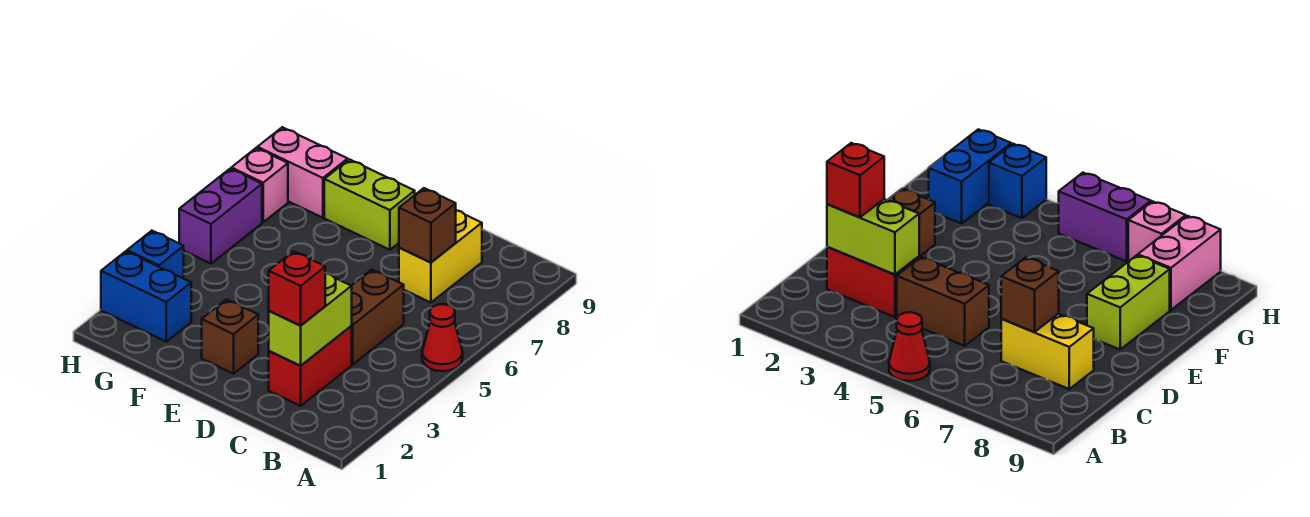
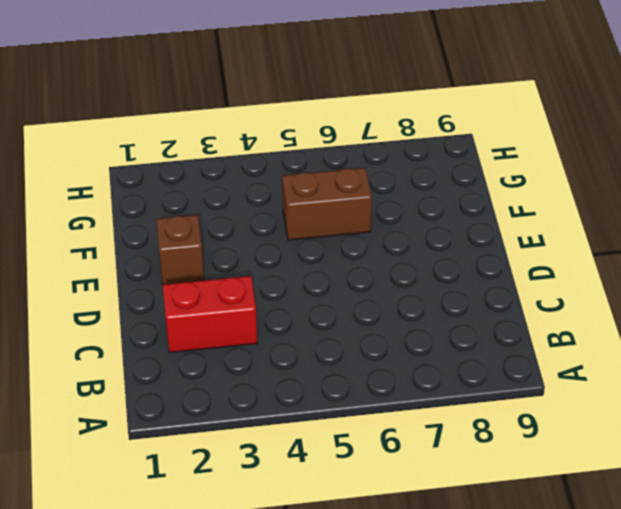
brown 1x2 brick [282,168,372,240] -> brown 1x2 brick moved to [351,270,404,364]
none -> red 1x1 cone [422,304,463,371]
none -> yellow 1x2 brick [399,210,482,303]
none -> lime 1x2 brick [324,159,415,250]

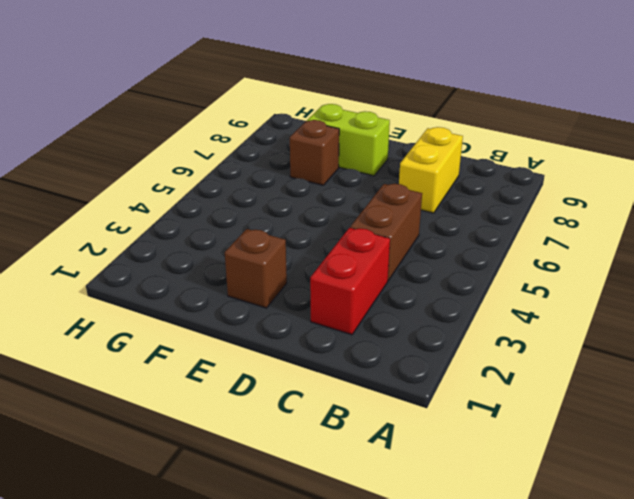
brown 1x1 brick [290,120,339,185] -> brown 1x1 brick moved to [399,188,456,263]
none -> red 1x1 cone [422,304,463,371]
none -> blue 1x2 brick [101,251,191,342]
none -> pink 1x2 brick [257,127,348,218]

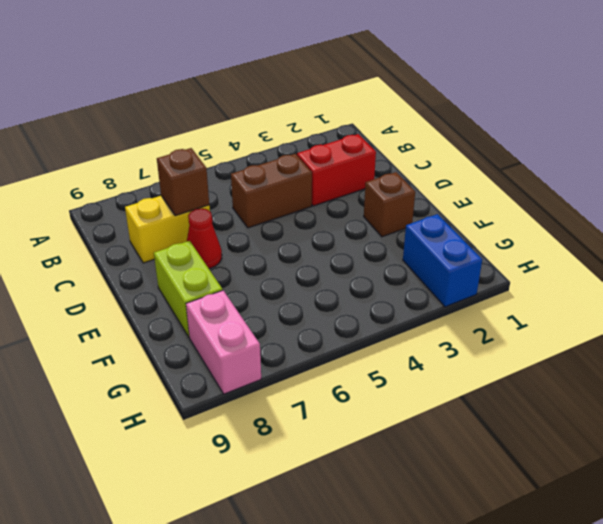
red 1x1 cone [187,208,222,269] -> red 1x1 cone moved to [422,304,463,371]
none -> blue 1x1 brick [127,231,184,279]
none -> purple 1x2 brick [179,169,262,264]
none -> pink 1x1 brick [231,148,288,222]

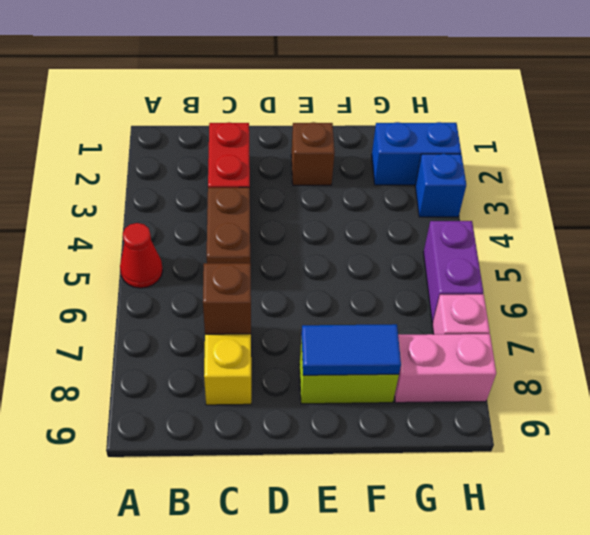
blue 1x2 tile [302,324,401,375] -> none
none -> lime 1x2 brick [269,273,352,366]
none -> red 1x1 brick [269,251,325,326]

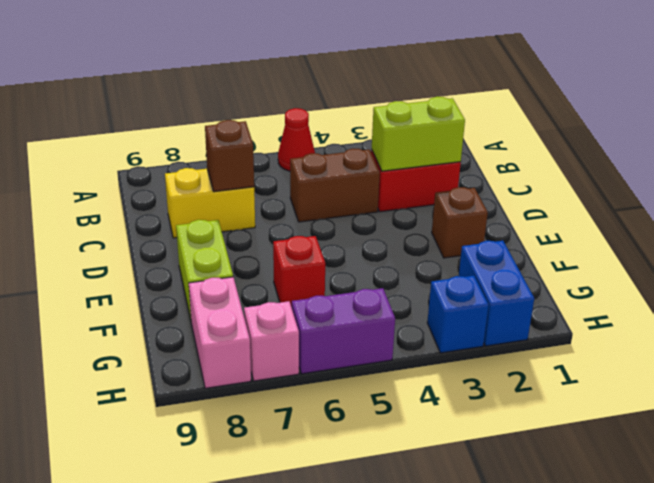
red 1x1 brick [273,236,325,307] -> red 1x1 brick moved to [269,251,325,326]

